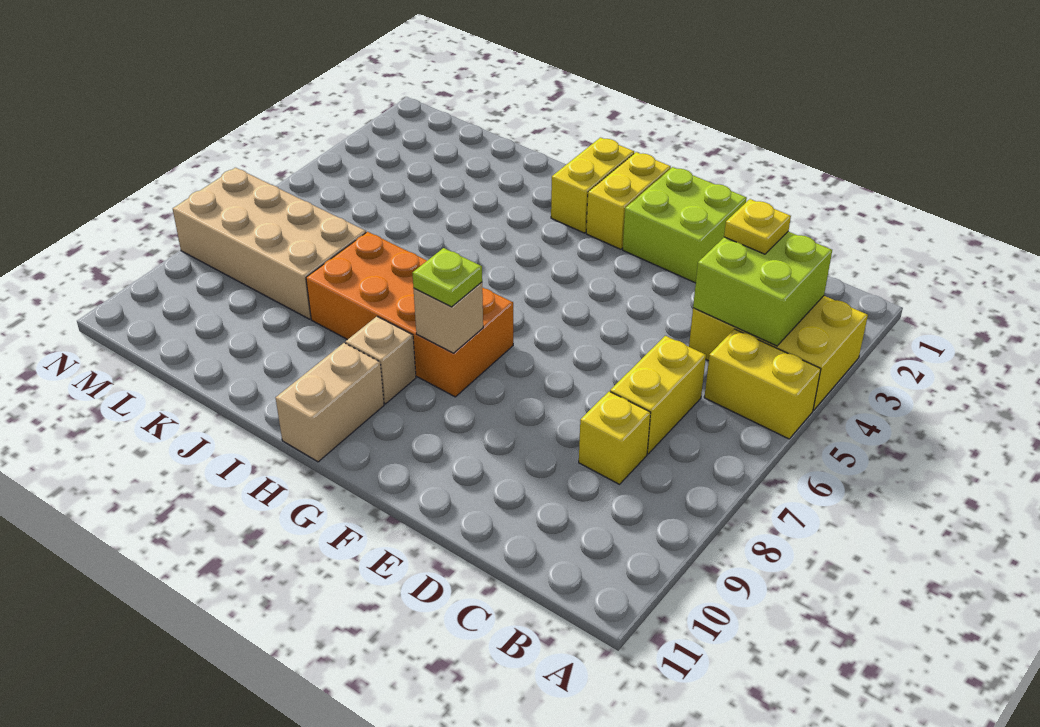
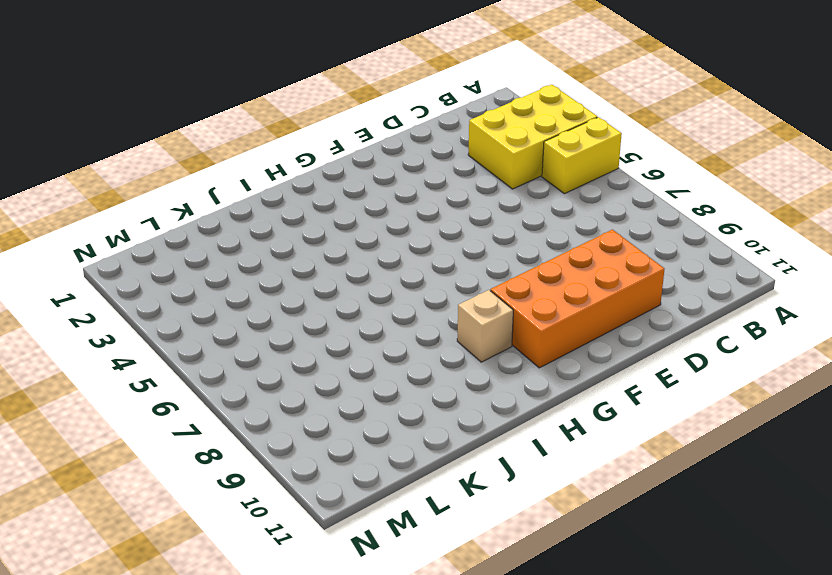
orange 2x4 brick [491,230,664,368] -> orange 2x4 brick moved to [306,232,513,397]
none -> yellow 1x2 brick [610,336,706,454]
none -> yellow 1x1 brick [579,391,651,484]
none -> lime 2x2 brick [623,167,747,283]

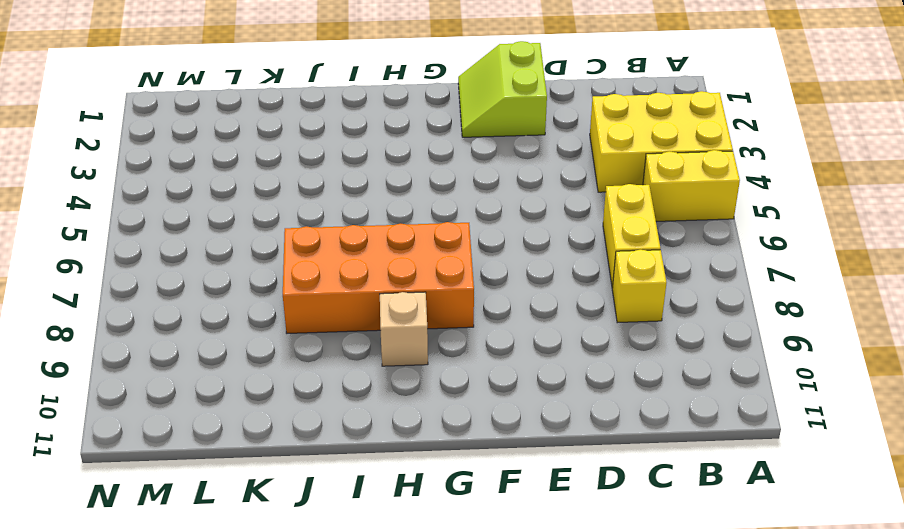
lime 2x2 slope [458,41,547,137] -> lime 2x2 brick [623,167,747,283]
none -> yellow 1x2 brick [586,152,671,249]
none -> yellow 1x2 brick [551,138,634,233]
none -> tan 1x2 brick [276,343,384,462]

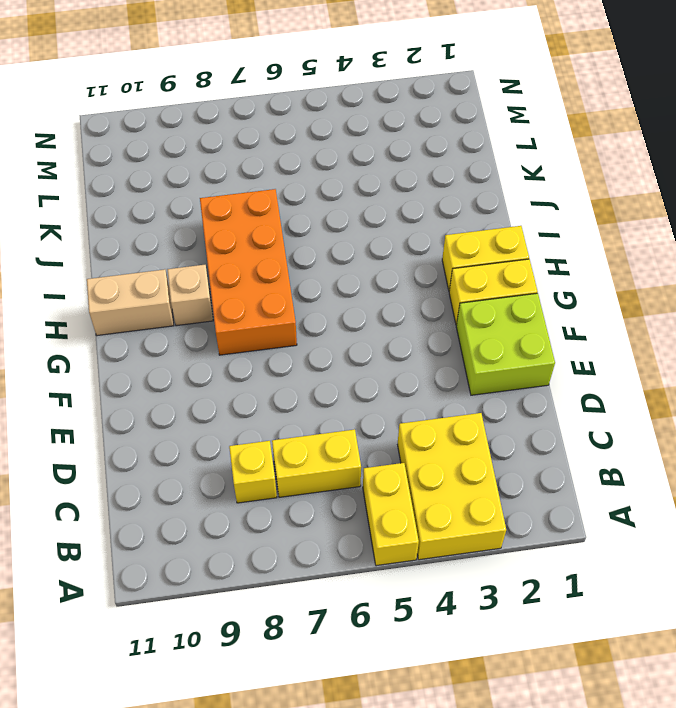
none -> tan 2x4 brick [173,168,366,319]
none -> lime 2x2 brick [693,232,832,346]
none -> tan 1x1 brick [414,282,483,353]

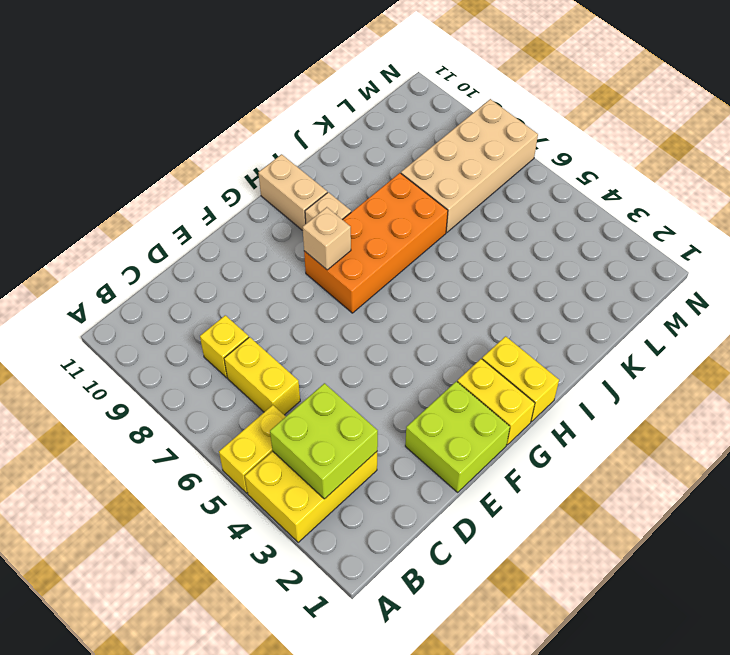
none -> yellow 1x1 plate [724,199,791,254]
none -> lime 1x1 plate [413,248,482,307]

